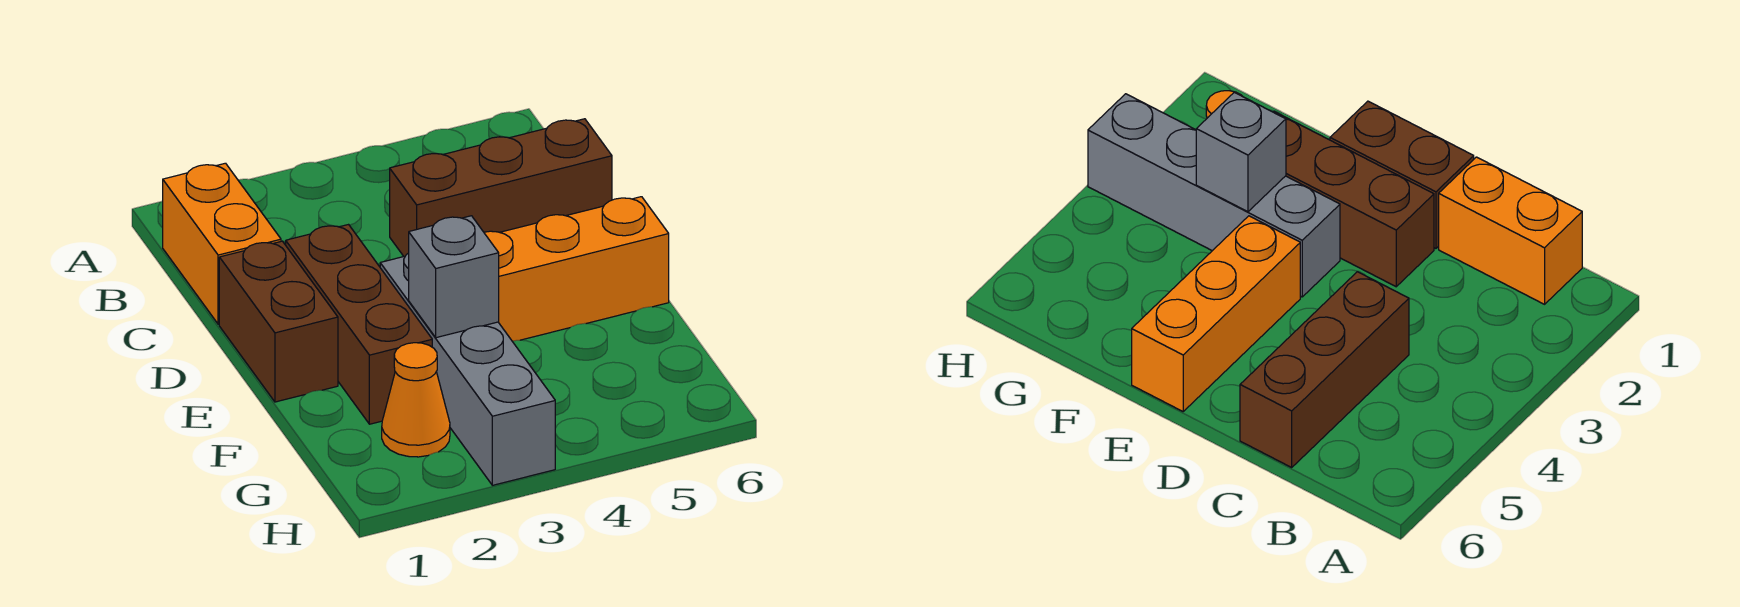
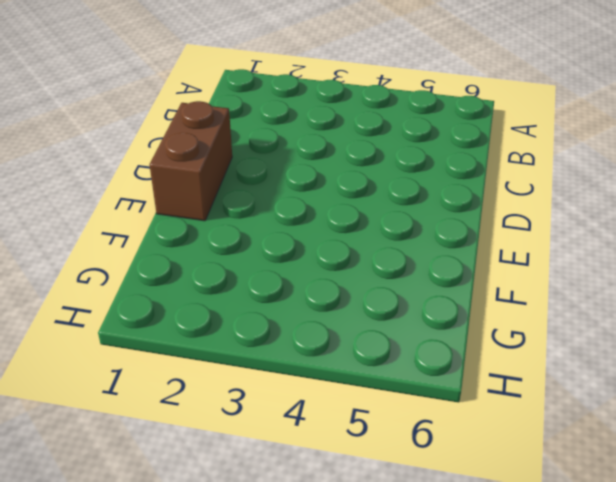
none -> orange 1x2 brick [163,163,281,324]
none -> brown 1x3 brick [390,119,612,256]

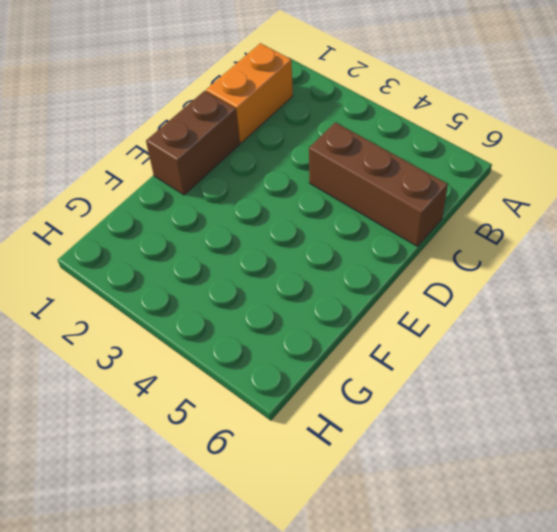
none -> brown 1x3 brick [286,225,432,424]
none -> grey 1x4 brick [380,253,555,485]

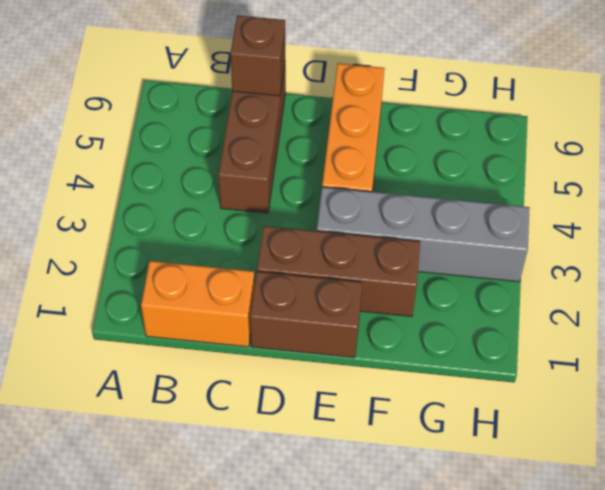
brown 1x1 brick [230,16,285,96] -> none
none -> orange 1x1 cone [382,343,450,457]
none -> grey 1x1 brick [409,216,499,338]

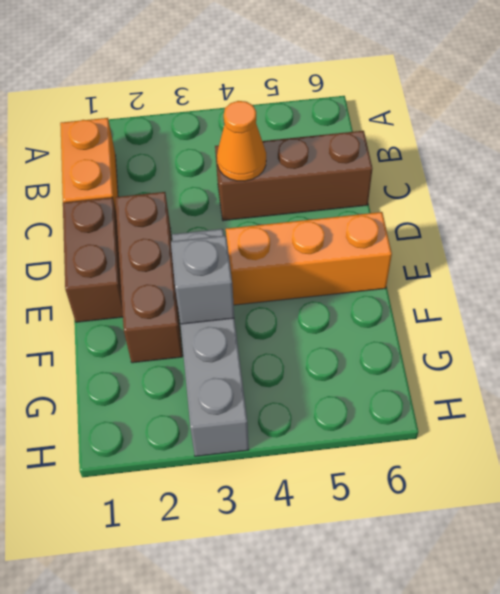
orange 1x1 cone [217,101,266,181] -> orange 1x1 cone moved to [382,343,450,457]

